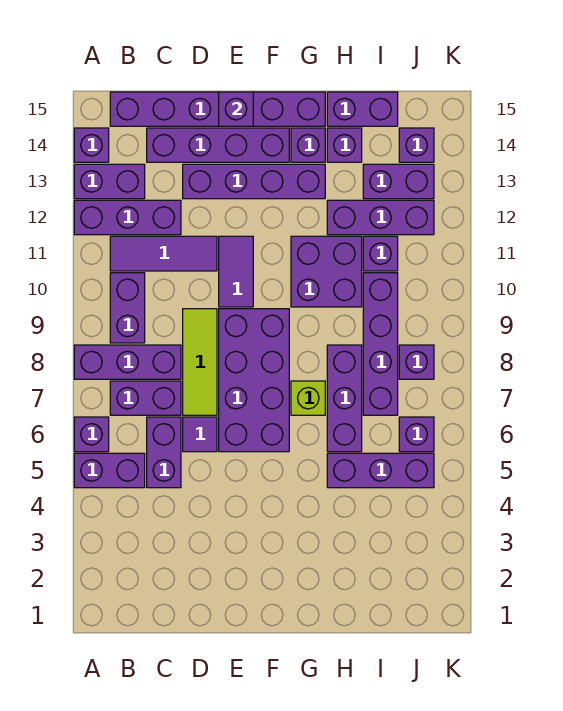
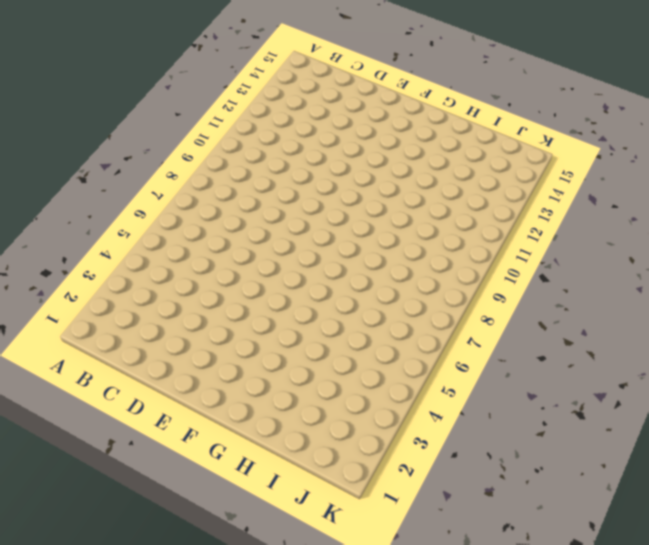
none -> purple 1x2 brick [74,453,145,488]
none -> purple 1x1 brick [74,417,109,452]
none -> purple 1x3 brick [74,345,181,379]
none -> purple 1x3 brick [74,200,181,235]

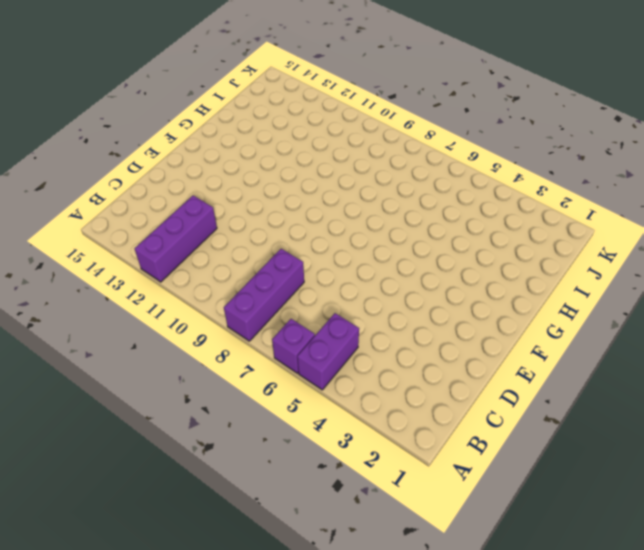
none -> purple 1x2 brick [74,164,145,199]
none -> purple 1x1 brick [74,128,109,162]
none -> purple 1x2 brick [110,381,181,415]
none -> purple 1x2 brick [110,273,145,343]

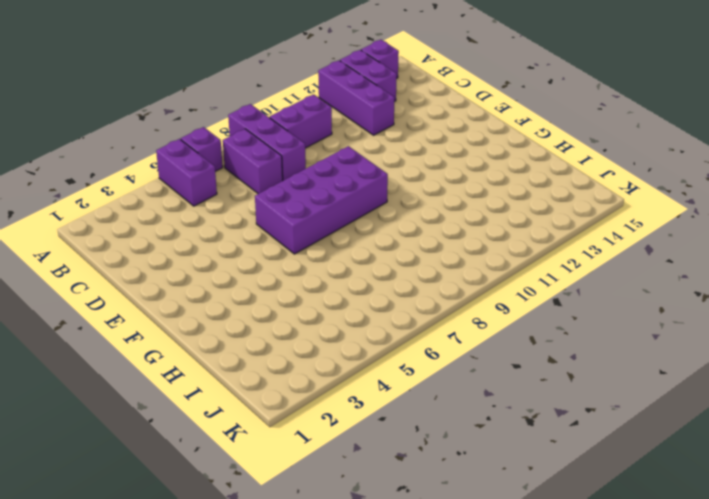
none -> purple 1x3 tile [110,236,217,271]
none -> purple 1x6 brick [110,92,325,126]
none -> purple 1x2 brick [147,417,181,488]
none -> purple 1x4 brick [147,128,289,162]

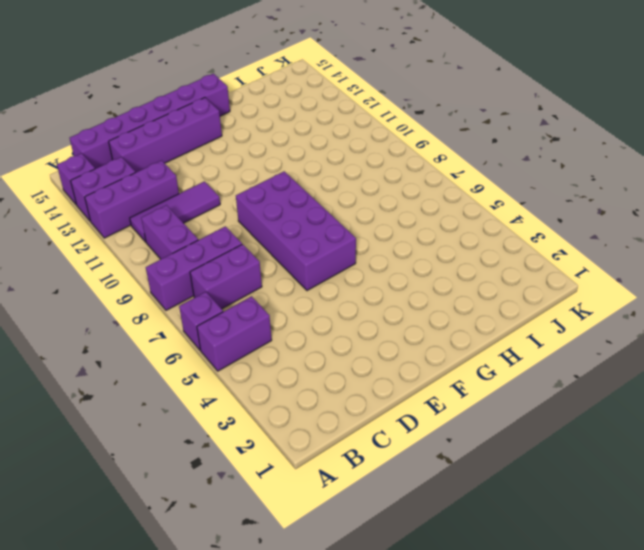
none -> purple 1x2 brick [147,417,181,488]
none -> purple 1x1 tile [183,417,217,452]
none -> lime 1x3 tile [183,309,217,415]
none -> purple 1x4 brick [183,164,325,199]

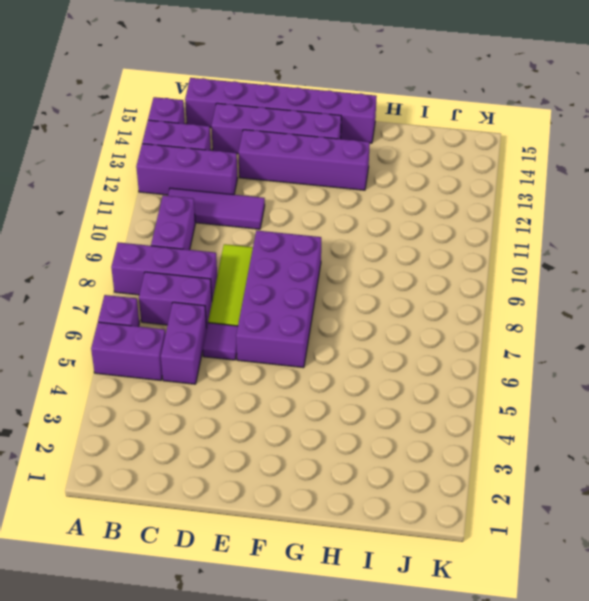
none -> purple 1x2 tile [219,236,253,307]
none -> lime 1x1 brick [291,381,325,415]
none -> purple 2x2 brick [291,236,362,307]
none -> purple 1x1 brick [291,128,325,162]

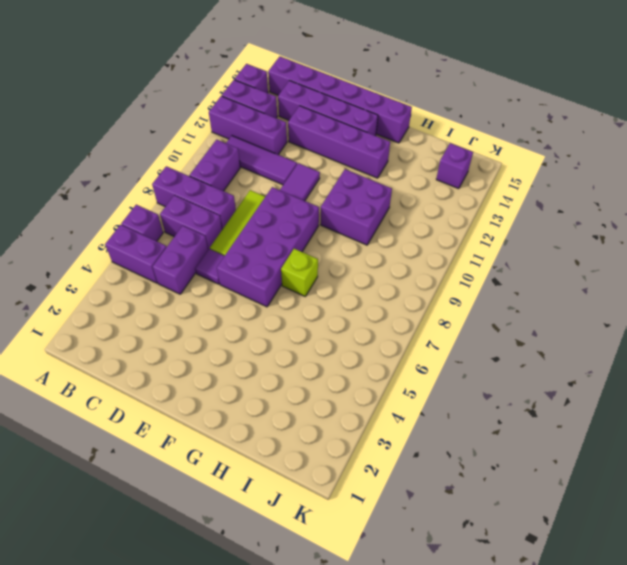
none -> purple 1x1 brick [291,128,325,162]
none -> purple 1x3 brick [327,453,434,488]
none -> purple 1x3 brick [327,345,362,452]
none -> purple 1x3 brick [327,200,434,235]

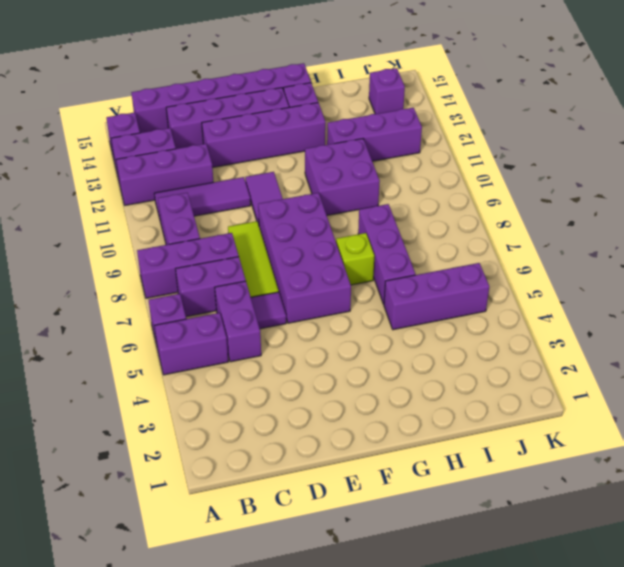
none -> purple 1x1 brick [327,128,362,162]
none -> purple 1x2 brick [327,92,398,126]
none -> purple 1x4 brick [363,273,398,415]
none -> purple 1x1 brick [363,236,398,271]

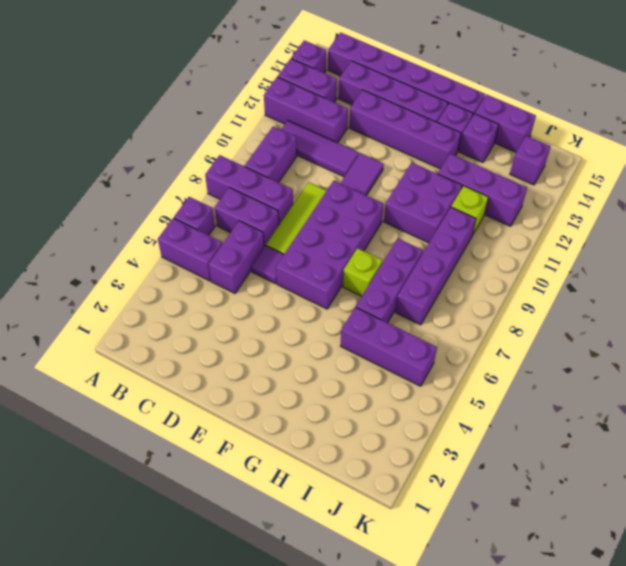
lime 1x1 brick [451,186,488,235] -> purple 1x1 brick [363,236,398,271]
none -> purple 1x2 brick [363,164,434,199]
none -> purple 1x1 brick [399,417,434,452]
none -> purple 1x1 brick [399,345,434,379]
none -> purple 1x1 brick [219,92,253,126]

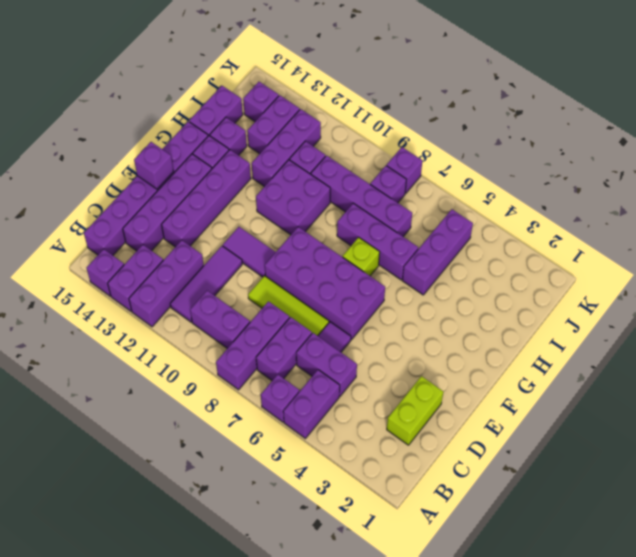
lime 1x2 brick [387,376,443,445] -> none
purple 1x1 brick [387,147,422,193] -> purple 1x1 brick moved to [399,417,434,452]

